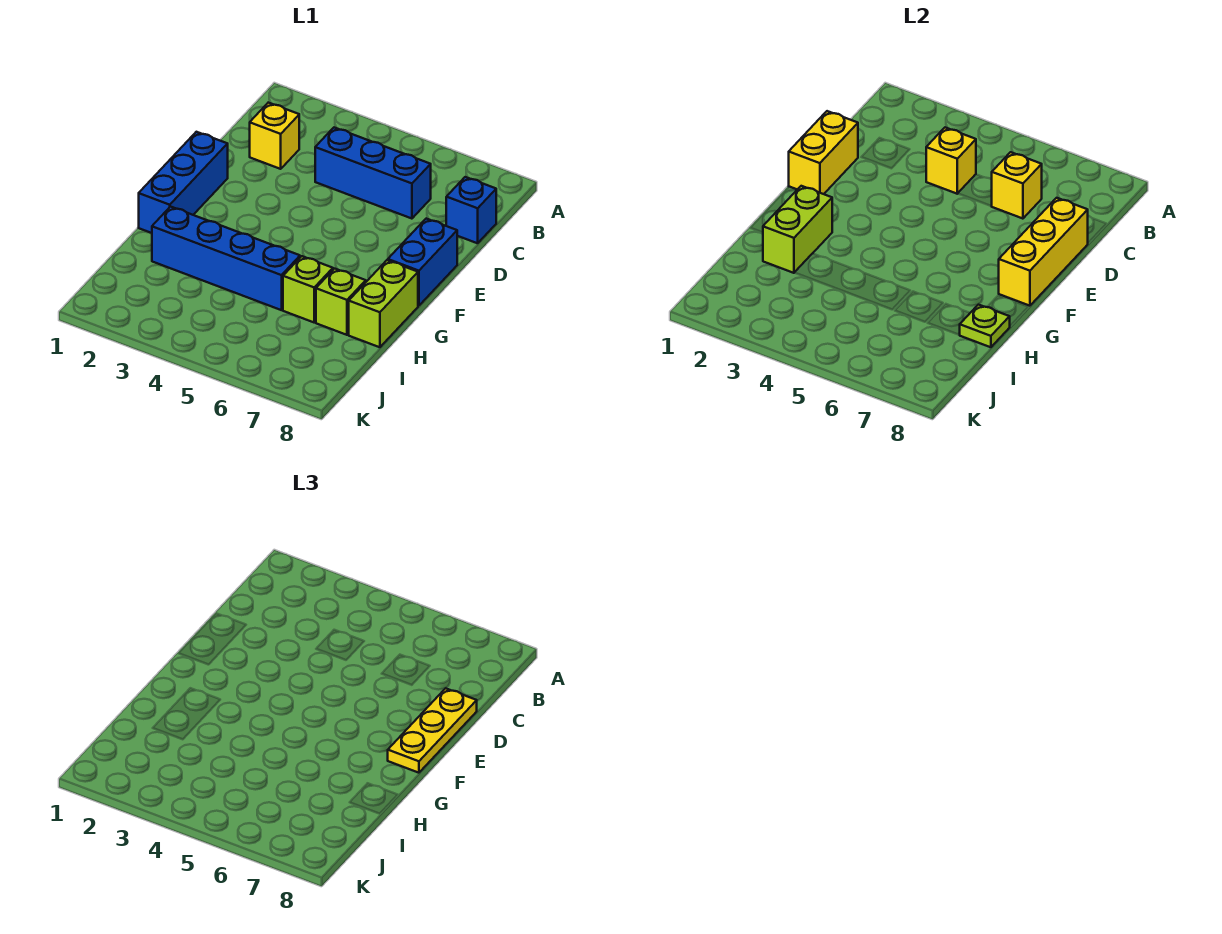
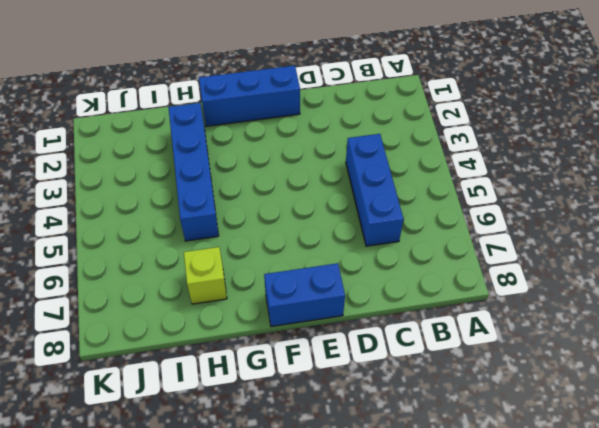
none -> yellow 1x1 brick [250,103,299,169]
none -> blue 1x1 brick [446,177,496,243]
none -> lime 1x2 brick [349,260,418,347]

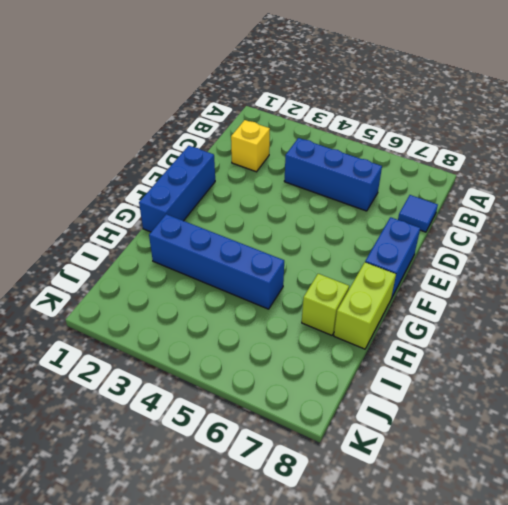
blue 1x1 tile [398,195,438,232] -> blue 1x1 brick [446,177,496,243]
none -> lime 1x1 brick [283,256,333,322]
none -> yellow 1x1 brick [926,128,976,194]
none -> yellow 1x1 brick [992,152,1042,219]

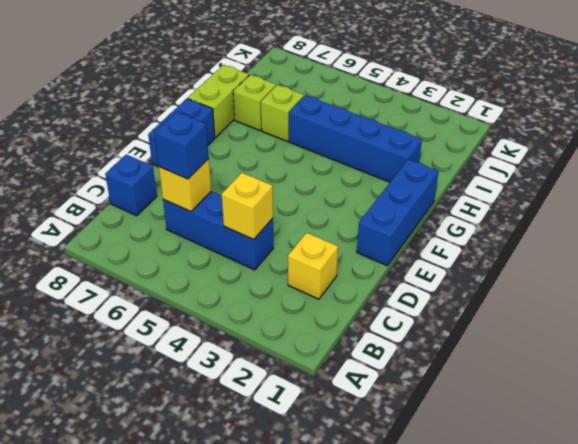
blue 1x1 brick [154,112,209,179] -> none
none -> yellow 1x2 brick [789,111,858,194]
none -> yellow 1x3 brick [999,198,1088,306]
none -> lime 1x2 brick [763,186,832,273]

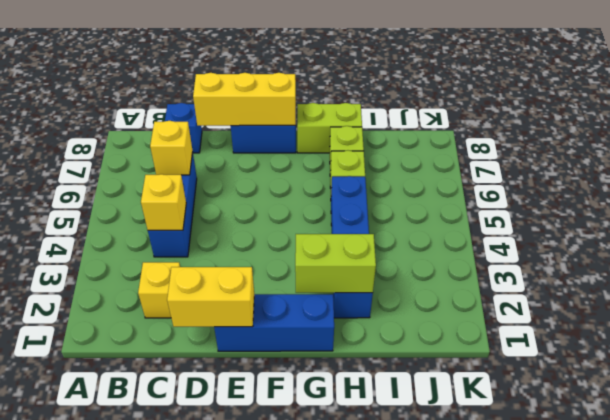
none -> lime 1x1 plate [960,305,1010,347]
none -> yellow 1x3 plate [388,688,477,773]

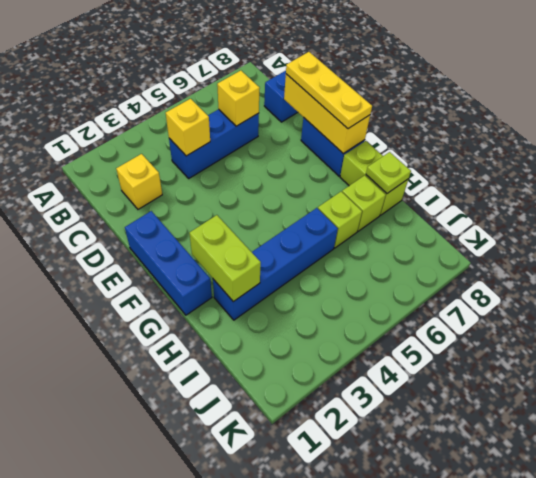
none -> yellow 1x2 brick [789,111,858,194]

